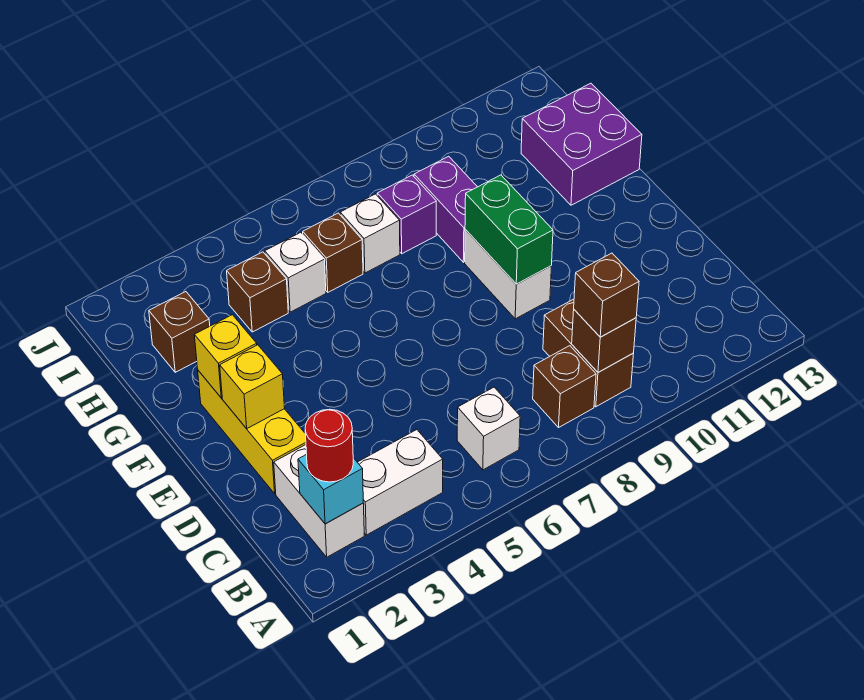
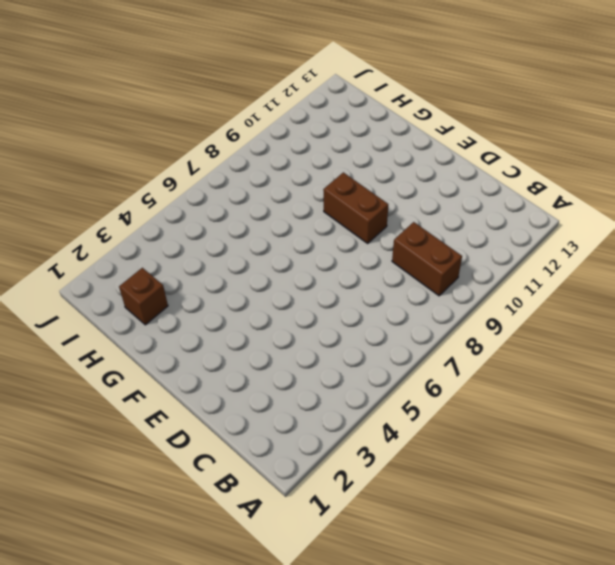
brown 1x2 brick [323,172,388,243] -> white 1x2 brick [465,230,551,319]
none -> white 1x2 brick [274,445,364,557]
none -> white 1x2 brick [357,430,443,535]
none -> white 1x1 brick [457,387,520,470]

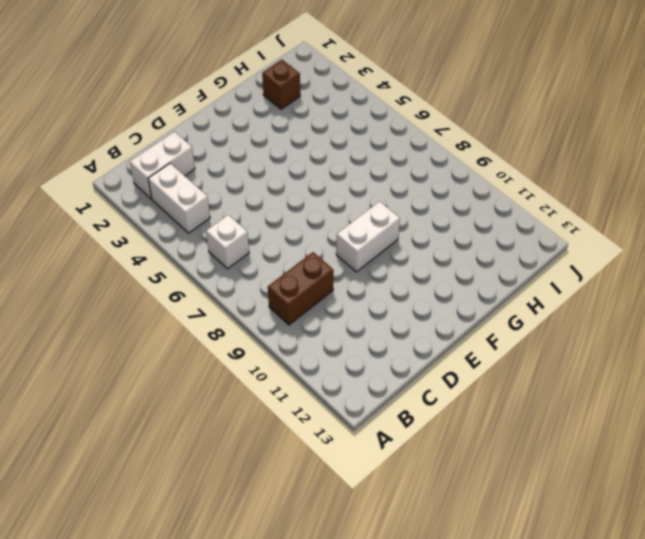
none -> brown 1x1 brick [533,346,596,427]
none -> yellow 1x3 brick [198,371,306,494]
none -> purple 1x2 brick [414,156,477,262]

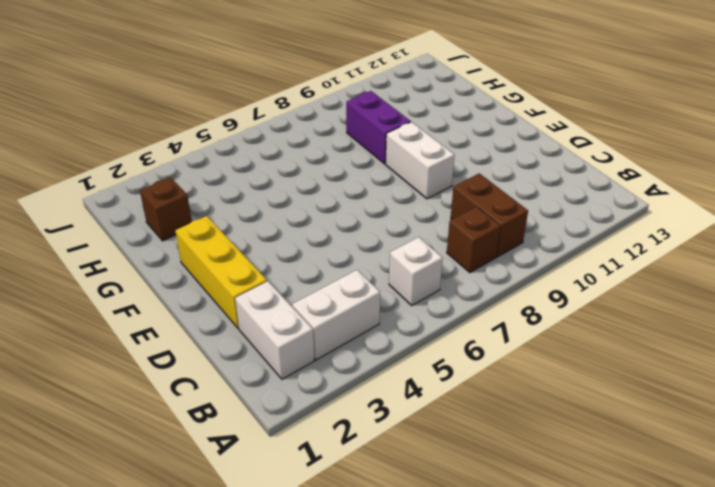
none -> purple 2x2 brick [521,83,642,205]
none -> brown 1x1 brick [227,252,288,332]
none -> white 1x1 brick [265,232,326,312]

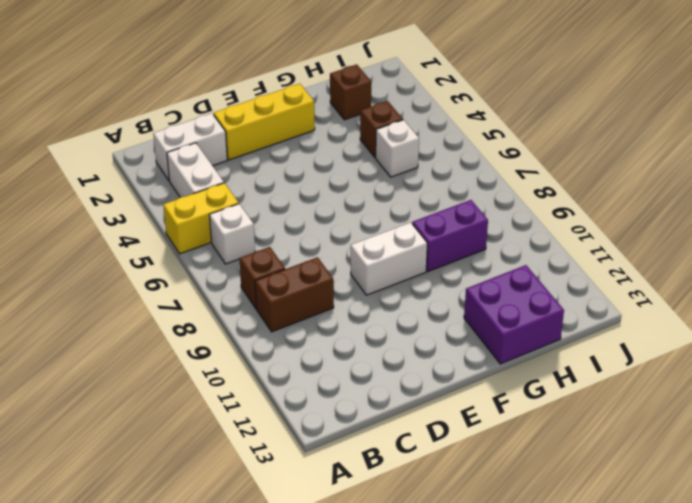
yellow 1x2 brick [163,183,239,254] -> none
none -> brown 1x1 brick [303,213,363,292]
none -> white 1x1 brick [340,194,400,273]
none -> purple 1x1 brick [377,175,436,254]

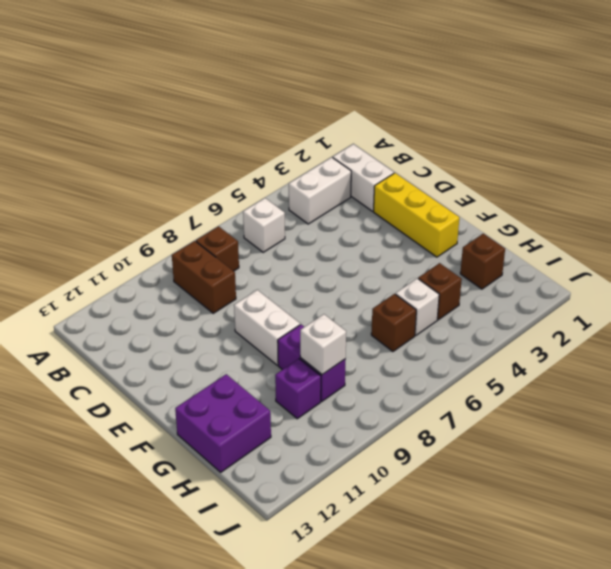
white 1x1 brick [300,314,346,375] -> white 1x1 brick moved to [340,194,400,273]
purple 1x1 brick [275,359,321,419] -> purple 1x1 brick moved to [377,175,436,254]
none -> cyan 1x1 brick [298,454,363,524]
none -> brown 1x1 brick [572,310,636,372]
none -> yellow 1x1 brick [220,345,285,429]

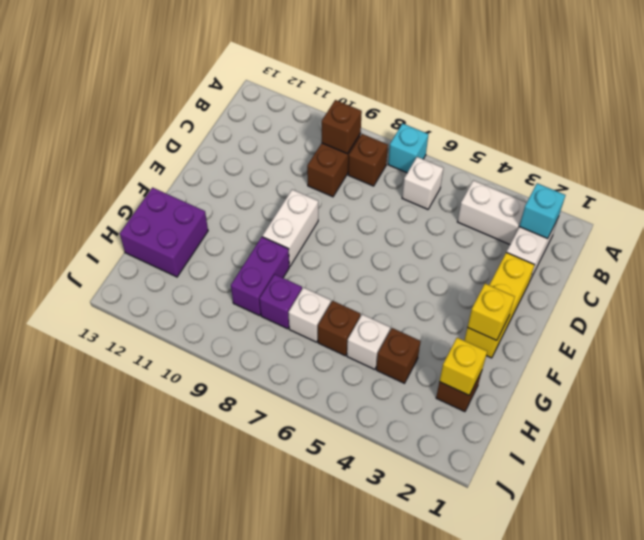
cyan 1x1 brick [388,123,428,173] -> none
yellow 1x1 brick [440,338,487,395] -> yellow 1x1 brick moved to [220,345,285,429]
none -> green 1x2 brick [465,175,553,284]
none -> red 1x1 round brick [305,409,353,482]
none -> brown 1x1 brick [574,253,639,337]

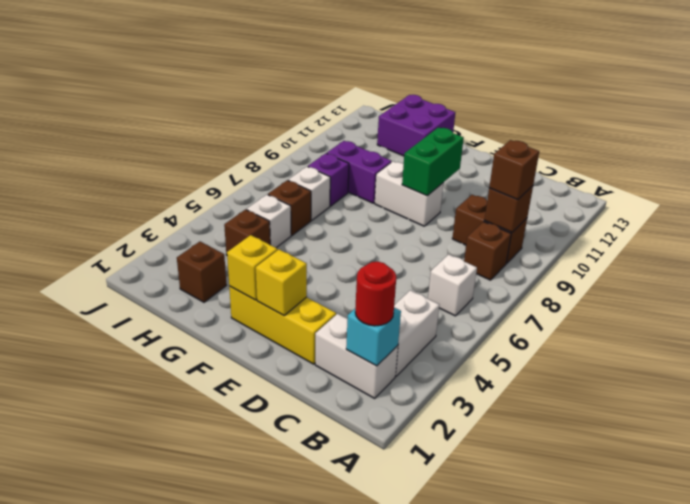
green 1x2 brick [402,127,464,196] -> green 1x2 brick turned to [465,175,553,284]

